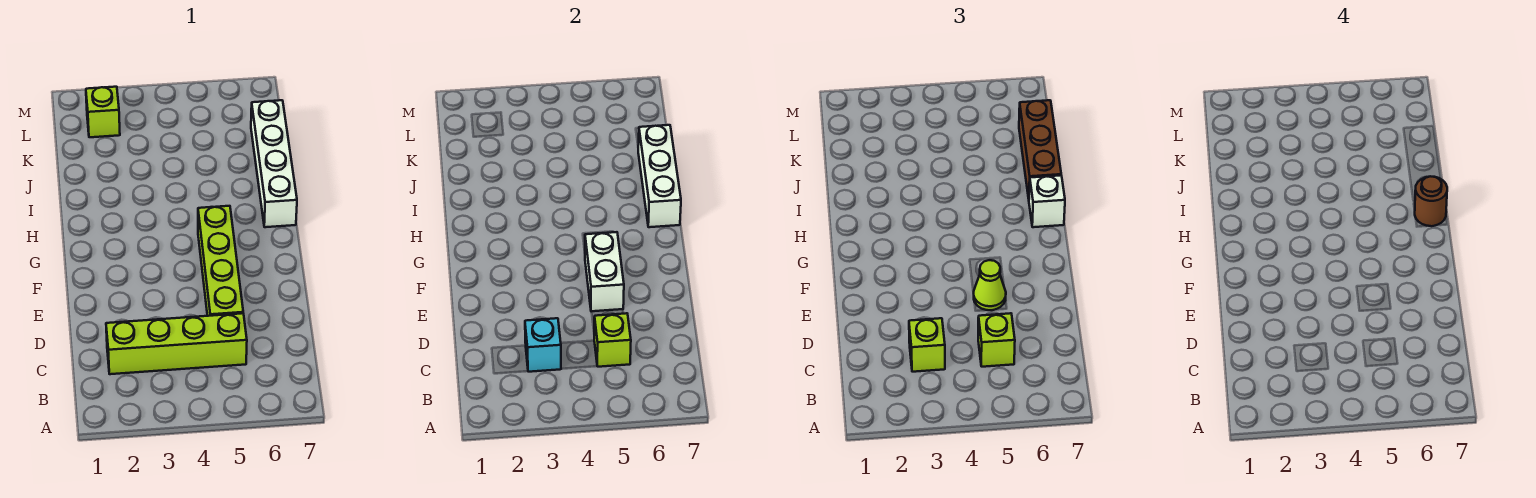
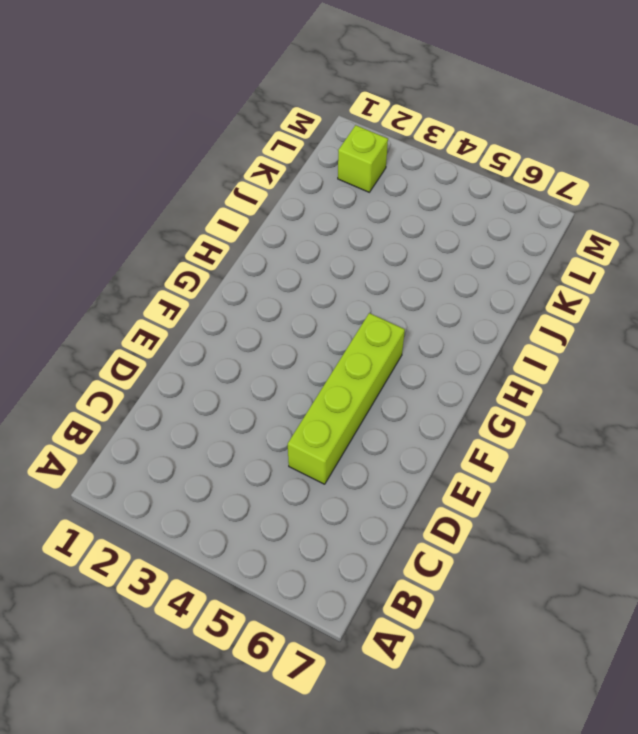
none -> lime 1x4 brick [106,313,247,374]
none -> white 1x4 brick [251,100,297,227]
none -> cyan 1x1 brick [525,318,561,372]

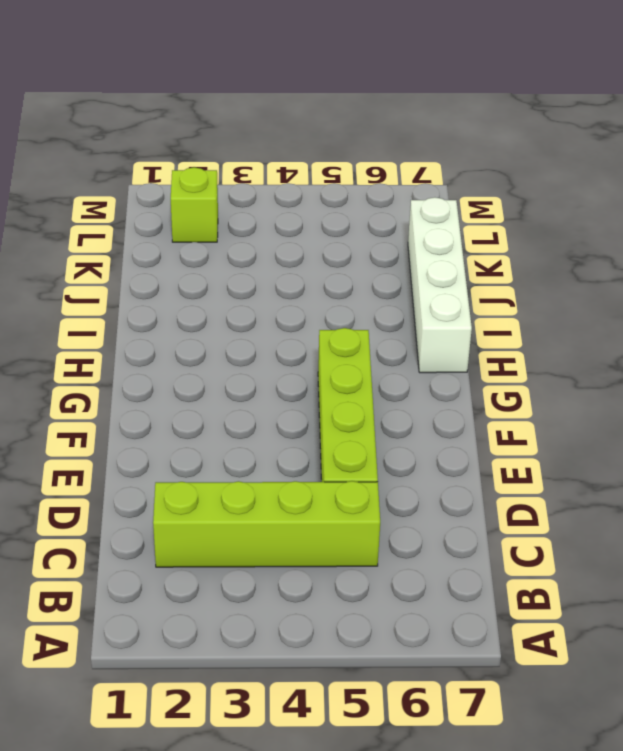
none -> cyan 1x1 brick [525,318,561,372]
none -> lime 1x1 brick [594,313,631,367]
none -> white 1x2 brick [585,232,624,312]

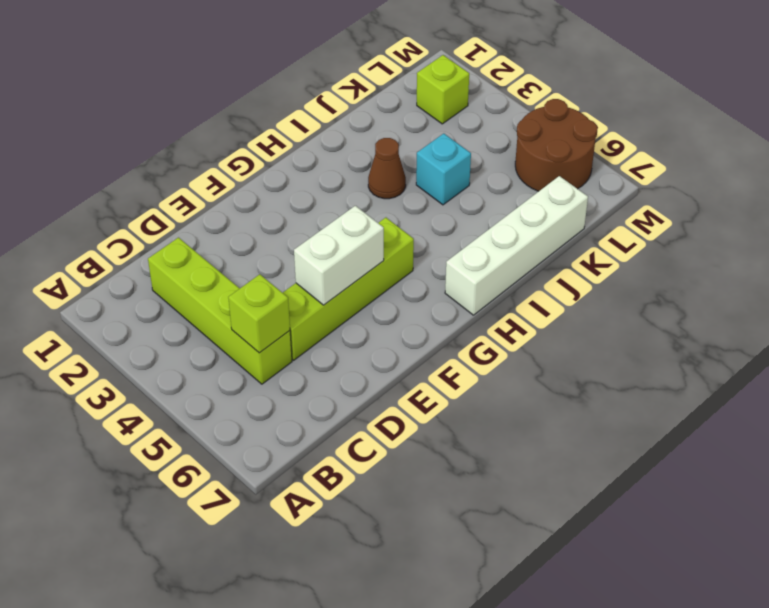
brown 1x1 cone [368,138,406,199] -> none
cyan 1x1 brick [416,134,471,205] -> cyan 1x1 brick moved to [525,318,561,372]
brown 2x2 round brick [515,99,597,191] -> none
none -> white 1x3 brick [638,125,681,227]
none -> lime 1x1 brick [909,318,945,372]
none -> lime 1x1 brick [978,313,1015,367]

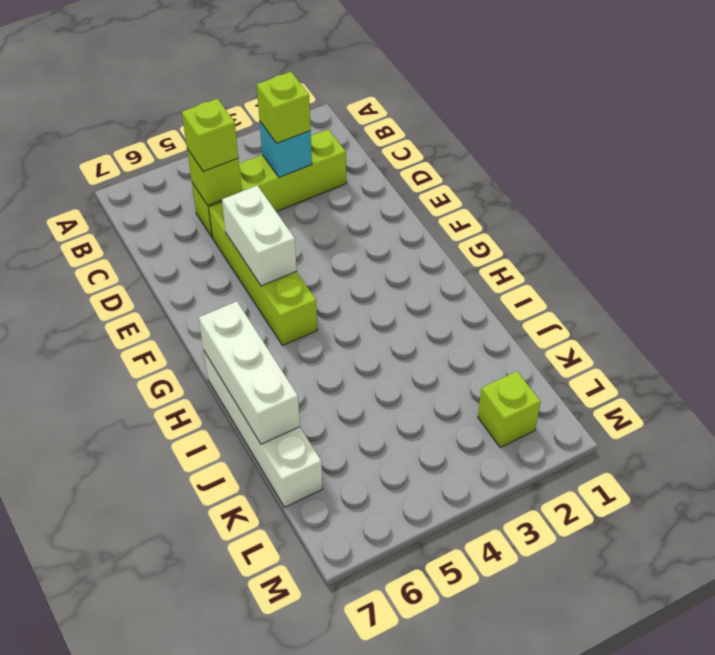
none -> lime 1x1 cone [973,260,1006,310]
none -> white 1x1 brick [1029,175,1065,227]
none -> brown 1x3 brick [1019,100,1061,199]

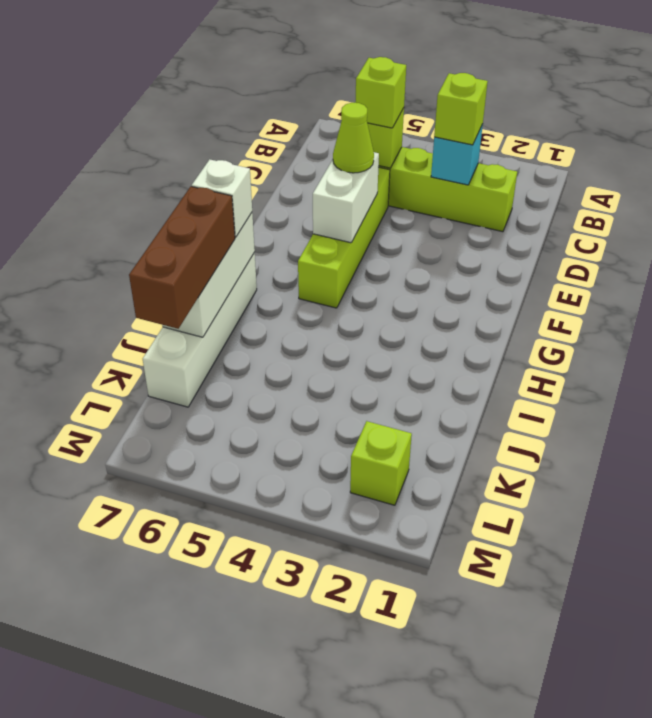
none -> brown 1x1 round brick [1415,176,1447,226]

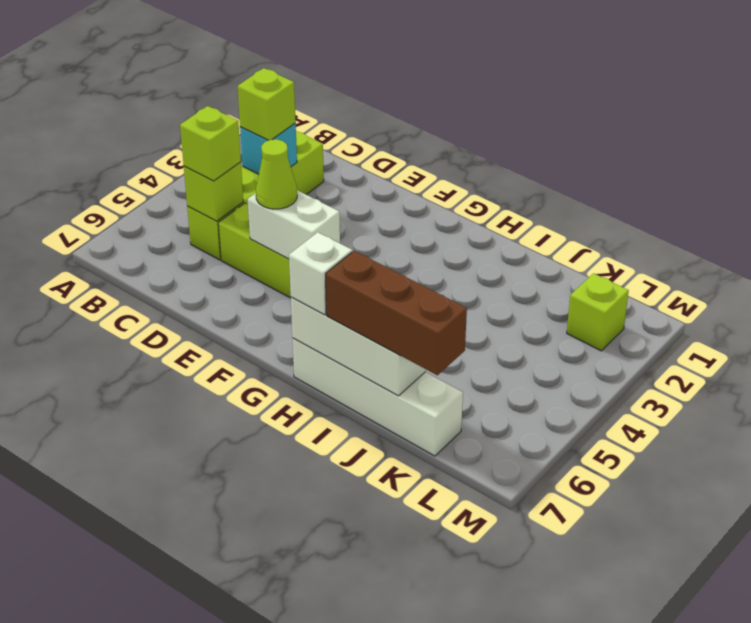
none -> brown 1x1 round brick [1415,176,1447,226]

